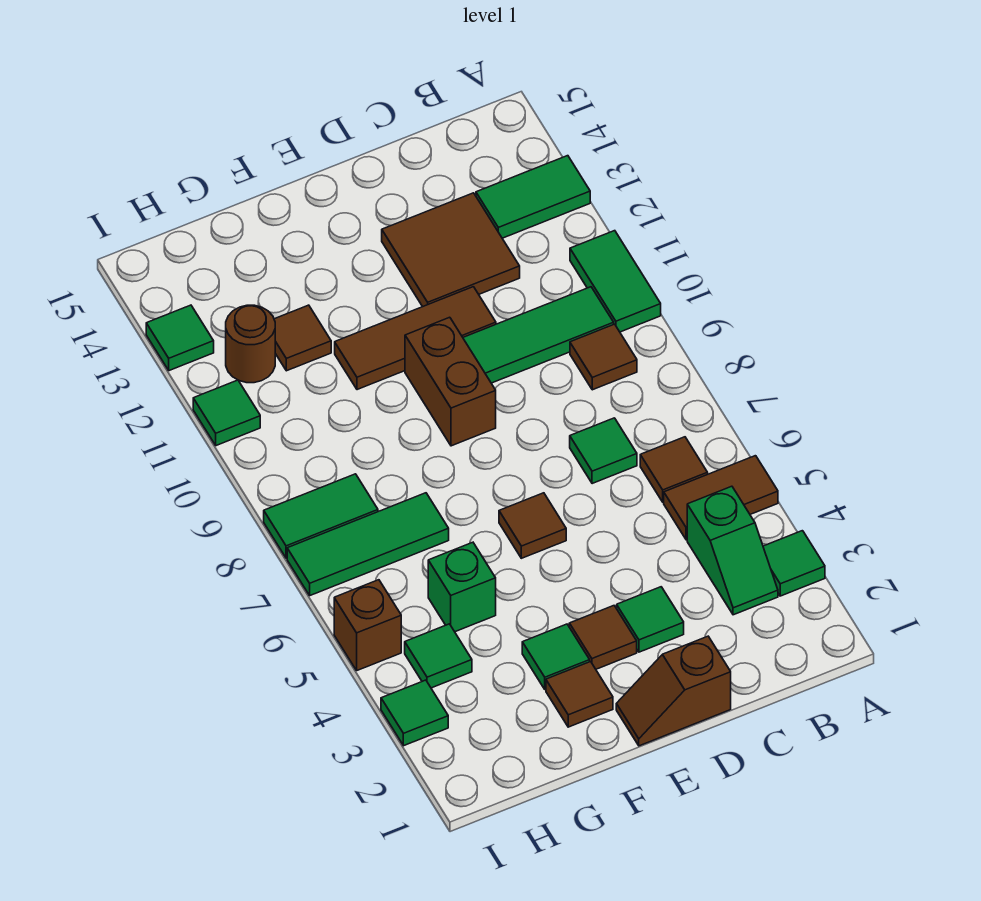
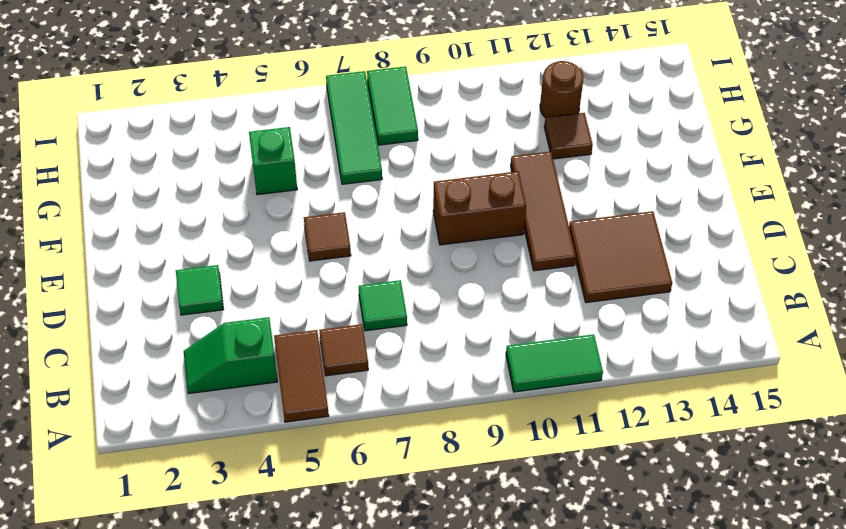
none -> green 1x1 tile [763,531,825,596]
none -> green 1x2 tile [476,156,590,238]
none -> brown 1x1 tile [570,324,637,390]

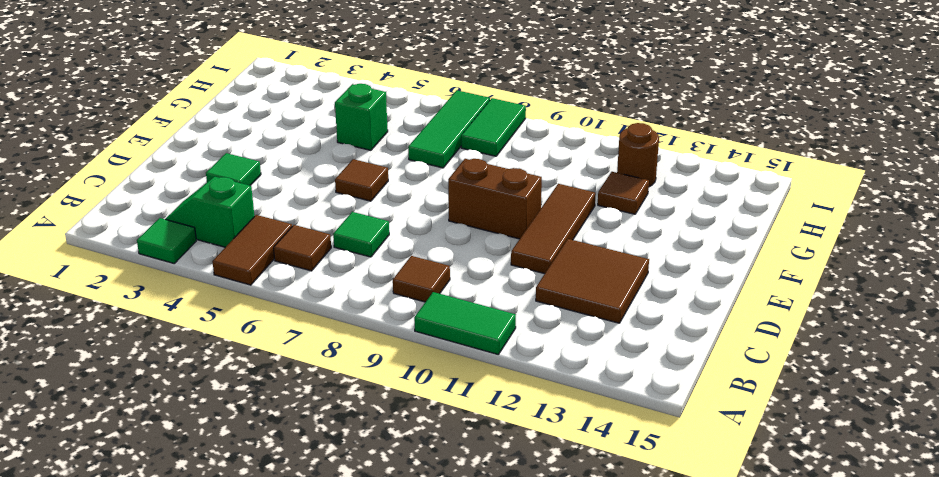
none -> green 1x2 tile [476,156,590,238]
none -> green 1x3 tile [463,287,614,383]
none -> brown 1x2 slope [616,636,731,746]

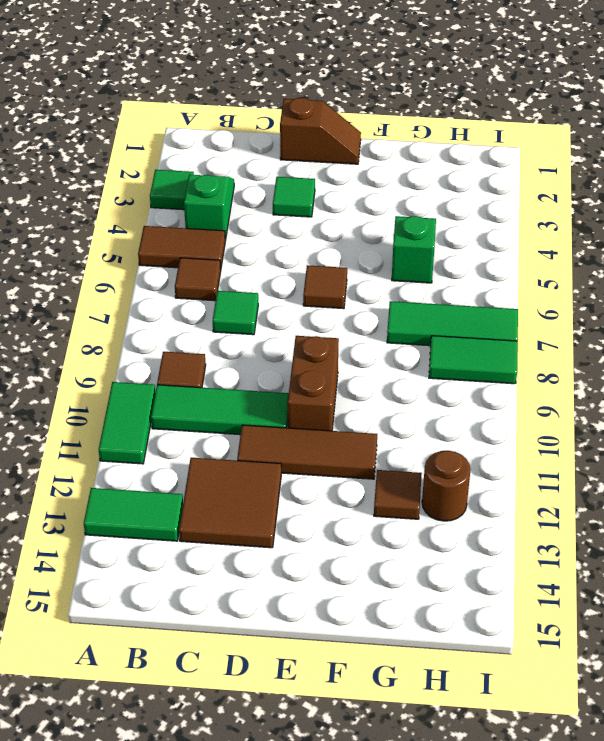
none -> brown 1x1 tile [569,606,637,669]
none -> brown 1x1 tile [546,662,613,727]
none -> green 1x1 tile [522,624,590,689]

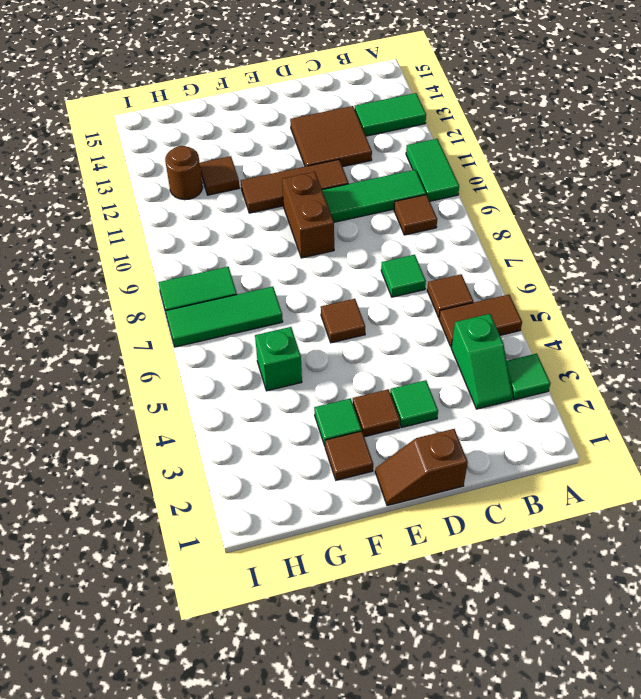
none -> green 1x1 tile [405,624,472,688]
none -> green 1x1 tile [381,680,448,746]
none -> brown 1x1 brick [334,580,401,670]

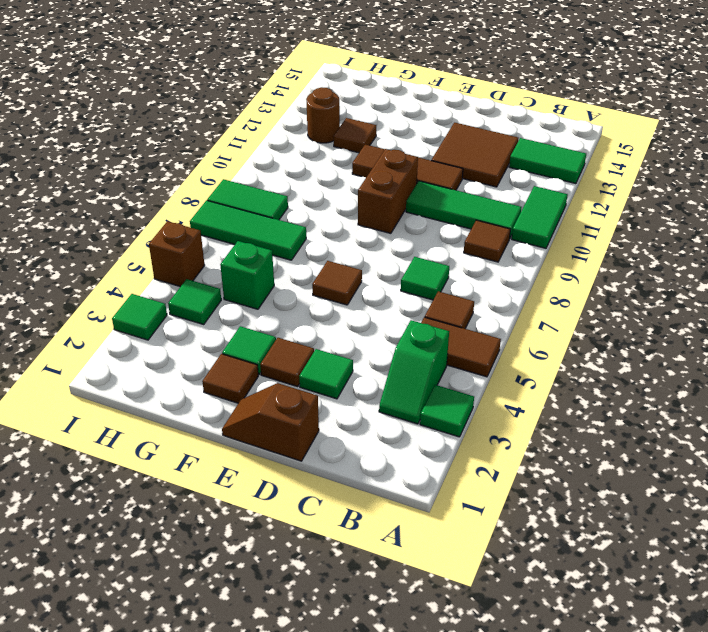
none -> green 1x1 tile [193,380,260,446]
none -> green 1x1 tile [146,305,214,371]

